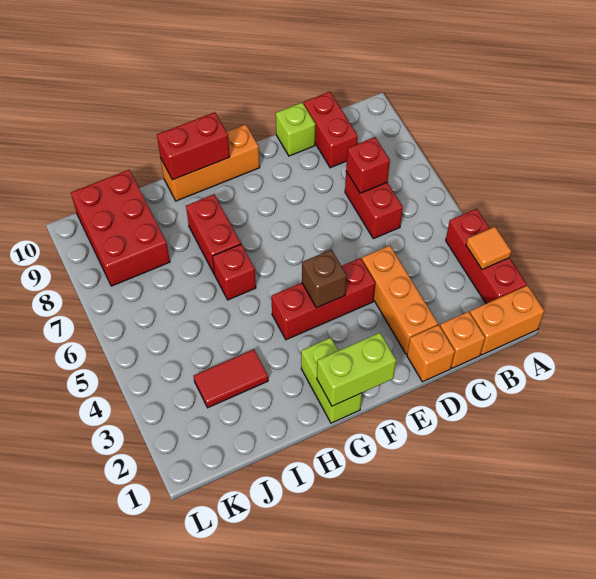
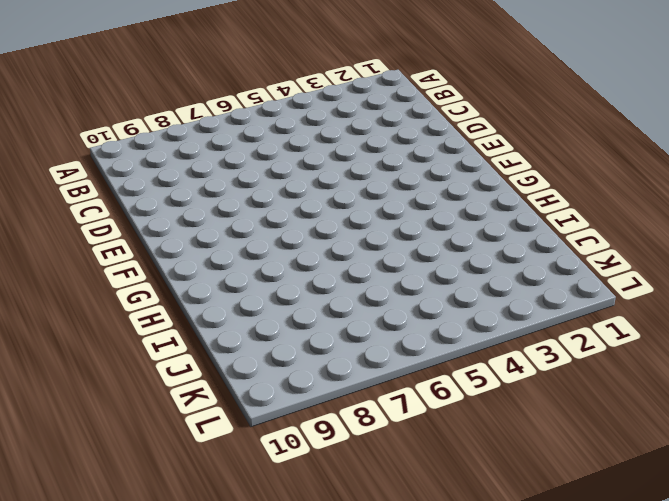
none -> orange 1x2 brick [470,285,544,355]
none -> red 1x3 brick [446,209,527,304]
none -> orange 1x1 brick [440,312,485,368]

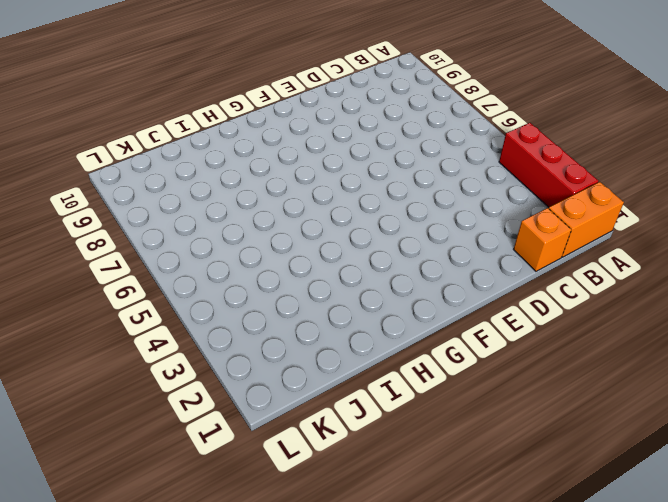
none -> red 1x2 brick [345,171,403,239]
none -> red 1x2 brick [304,92,358,168]
none -> orange 1x1 brick [407,325,455,382]

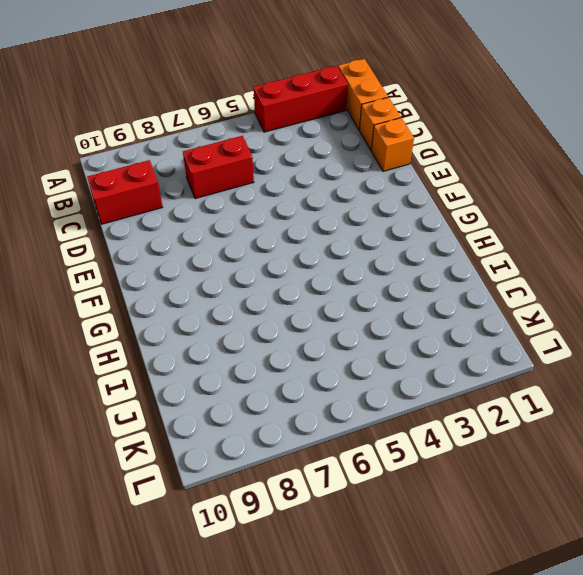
none -> orange 1x3 brick [362,246,438,354]
none -> lime 1x1 brick [276,103,316,156]
none -> red 1x3 brick [271,258,375,340]

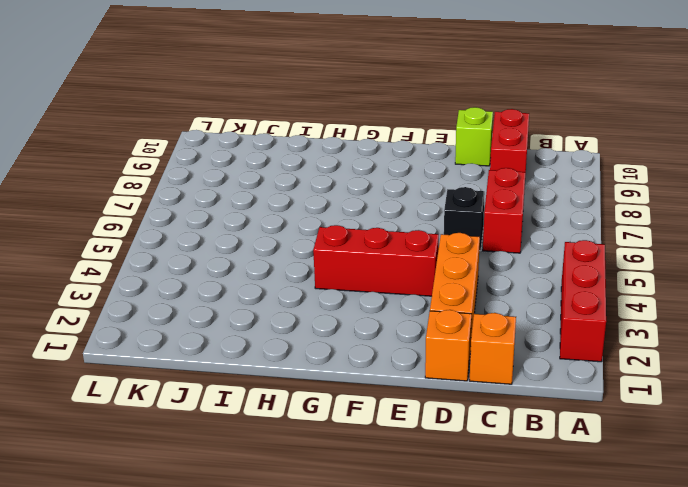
black 1x1 brick [444,187,485,251] -> none
none -> orange 1x2 brick [470,285,544,355]
none -> orange 1x3 brick [161,124,260,201]
none -> lime 1x2 brick [301,338,362,423]

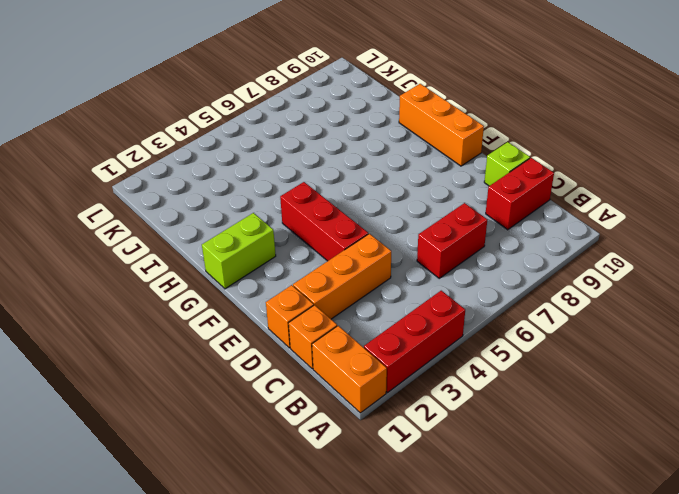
none -> red 1x1 brick [213,244,256,300]
none -> red 1x2 brick [186,195,241,274]
none -> red 1x2 tile [194,350,268,408]

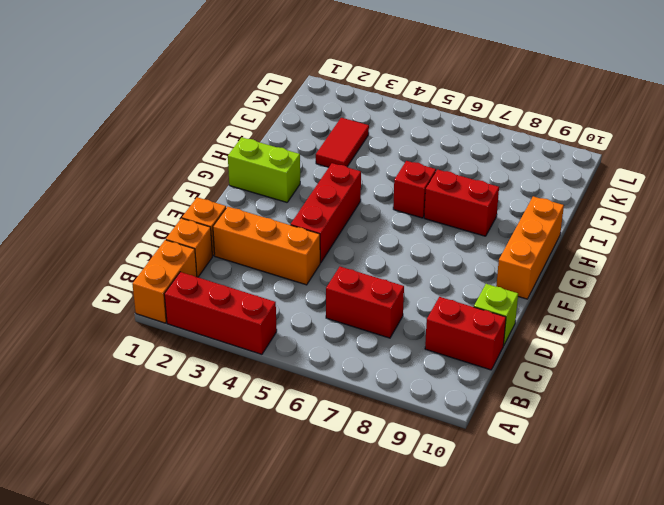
none -> red 2x3 brick [71,170,170,286]
none -> orange 1x1 tile [466,227,511,269]
none -> red 1x1 brick [346,137,390,193]

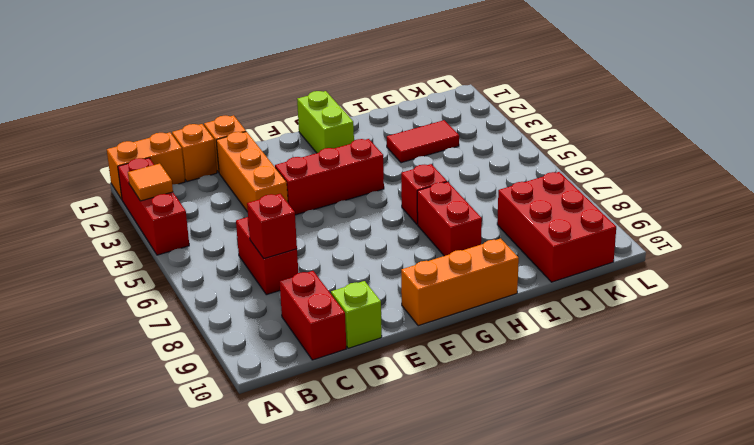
none -> lime 1x2 brick [317,333,396,406]
none -> brown 1x1 brick [302,250,347,308]
none -> red 1x2 brick [157,112,230,180]

